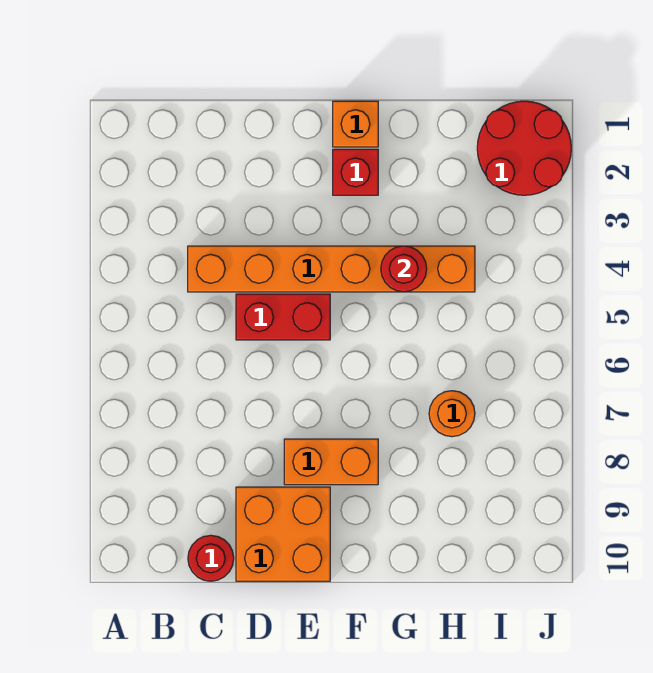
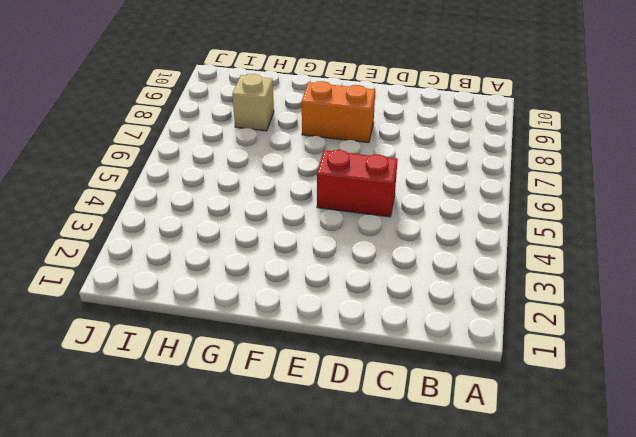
tan 1x1 brick [232,74,274,131] -> none
none -> orange 1x6 brick [188,246,475,292]
none -> red 1x1 round brick [188,535,234,581]

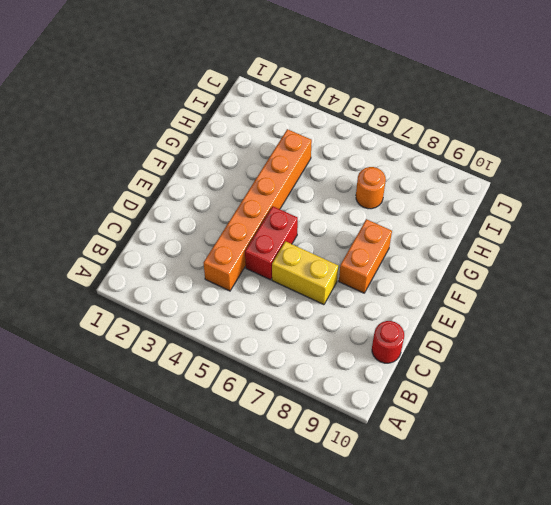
yellow 1x2 brick [272,241,338,305] -> none
none -> orange 2x2 brick [236,487,330,581]
none -> orange 1x1 brick [333,101,378,147]

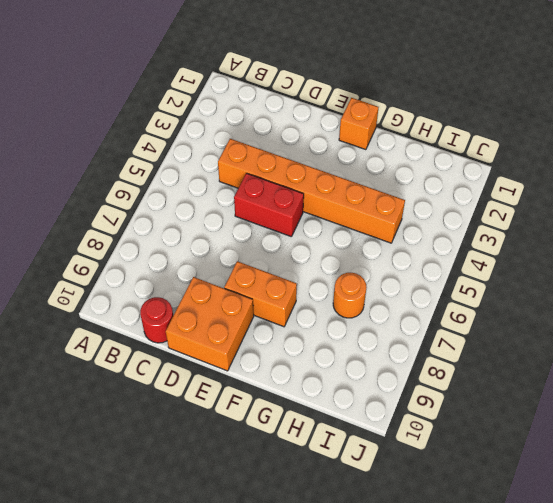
none -> red 1x1 brick [333,149,378,195]
none -> red 2x2 round brick [477,101,571,195]

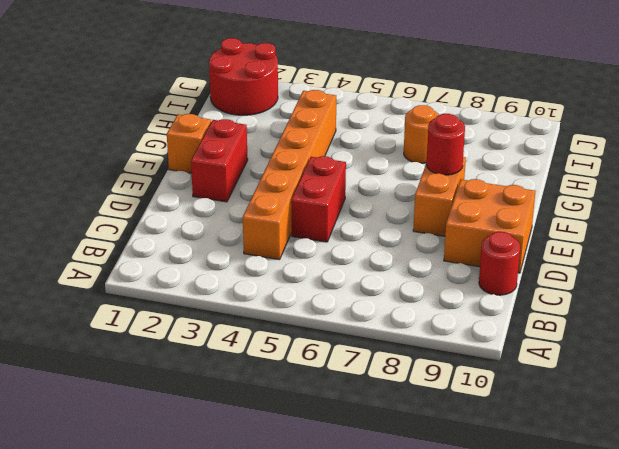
red 1x2 brick [191,119,248,202] -> red 1x1 brick [333,149,378,195]
red 1x1 round brick [426,114,465,175] -> red 1x1 round brick moved to [381,246,427,292]

